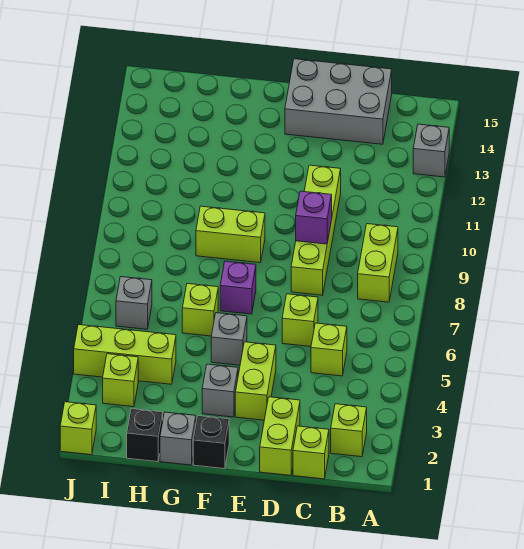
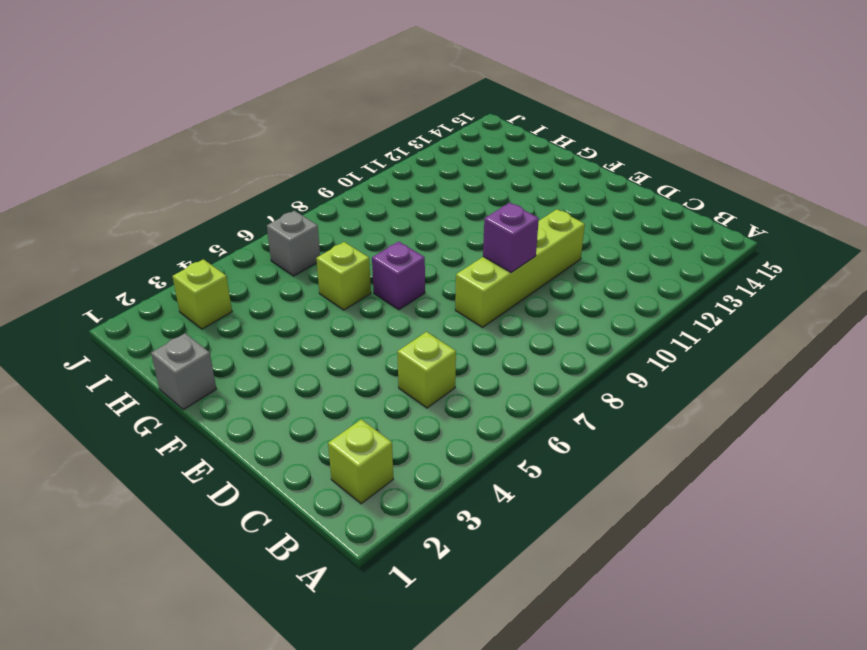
none -> grey 1x1 brick [413,124,449,177]
none -> lime 1x2 brick [358,224,398,302]
none -> lime 1x1 brick [293,426,329,479]

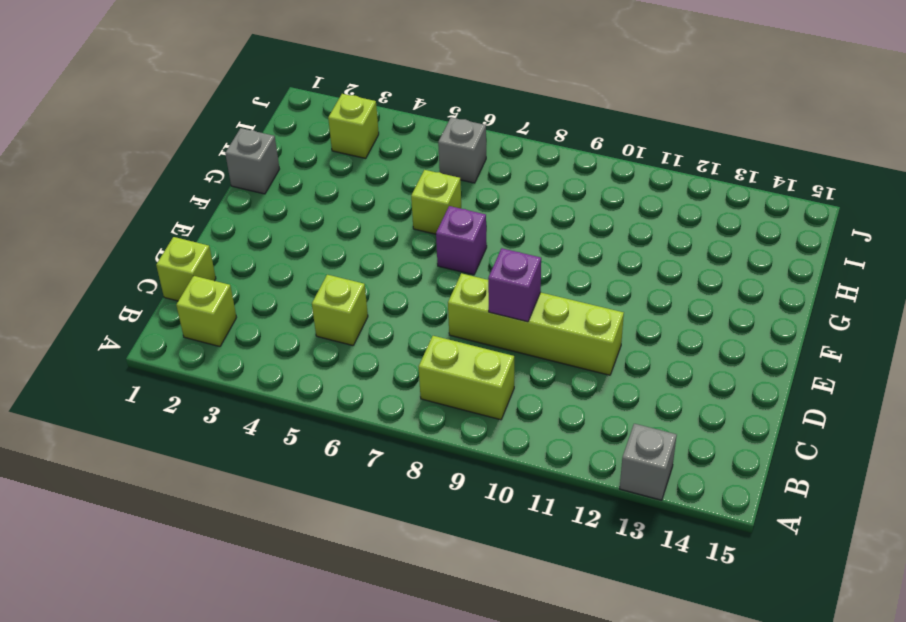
none -> grey 2x3 brick [285,59,392,144]
none -> lime 1x2 brick [260,397,300,475]
none -> lime 1x1 brick [282,294,318,347]

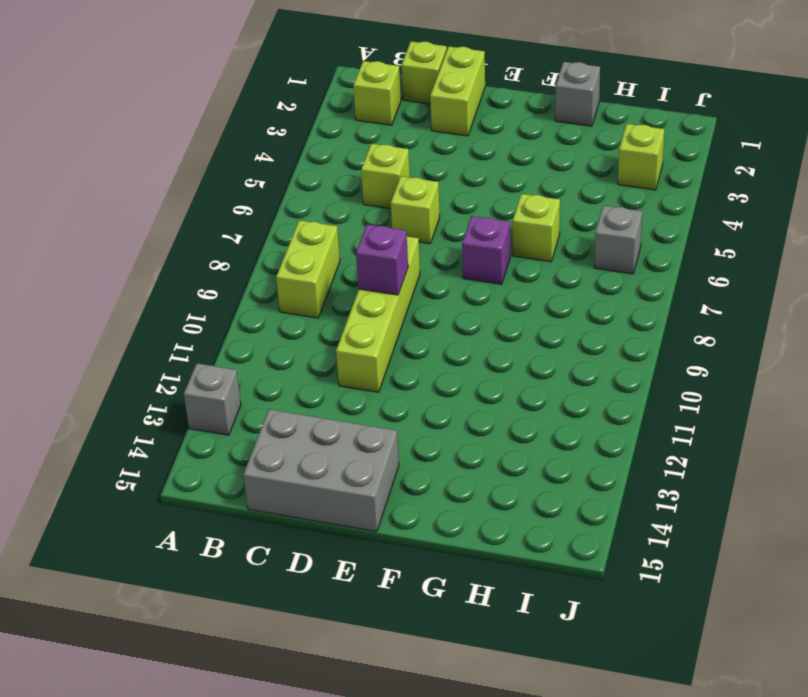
none -> lime 1x2 brick [235,342,276,420]
none -> black 1x1 brick [193,416,229,469]
none -> grey 1x1 brick [202,364,238,417]

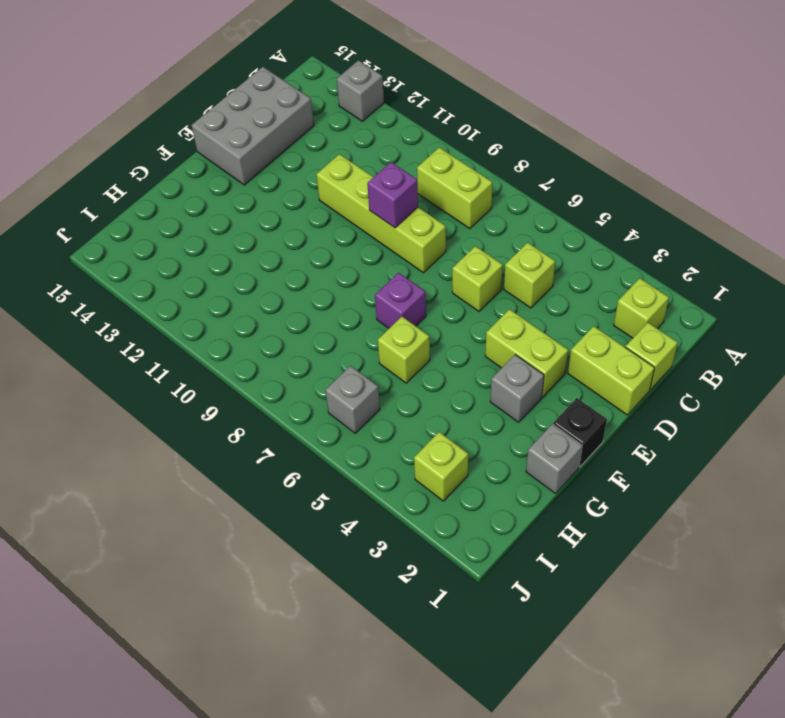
none -> grey 1x1 brick [211,313,247,365]
none -> lime 1x2 brick [196,206,265,263]
none -> black 1x1 brick [127,409,163,462]

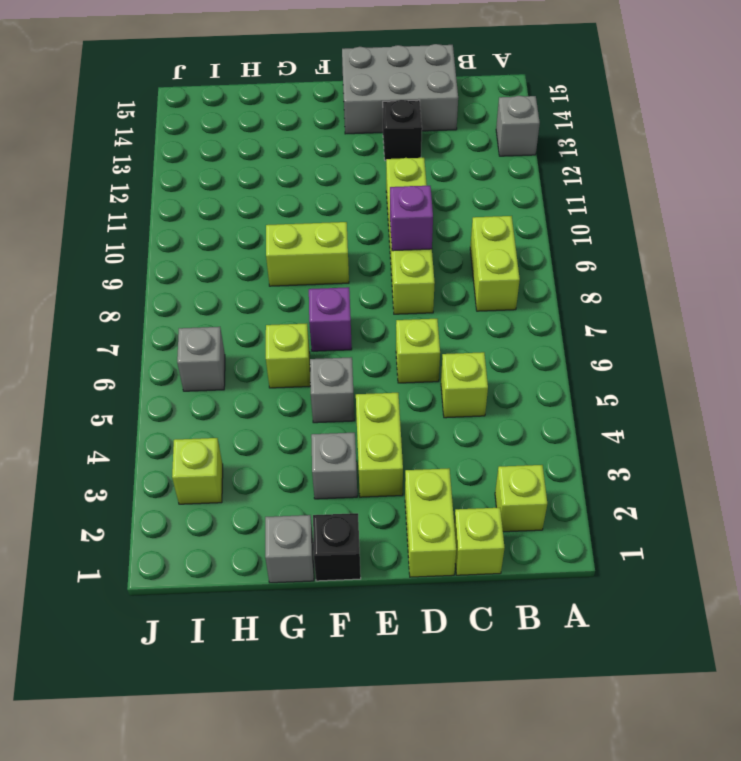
black 1x1 brick [383,100,422,160] -> black 1x1 brick moved to [127,409,163,462]
none -> lime 1x3 brick [74,325,176,384]
none -> lime 1x1 brick [60,402,96,455]

